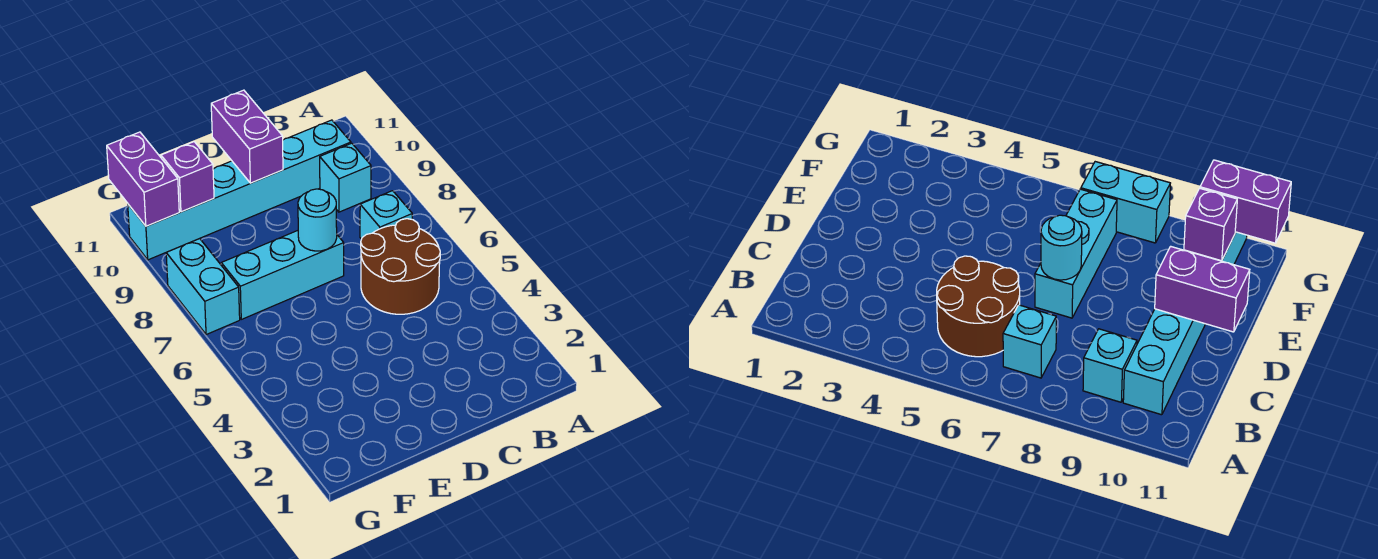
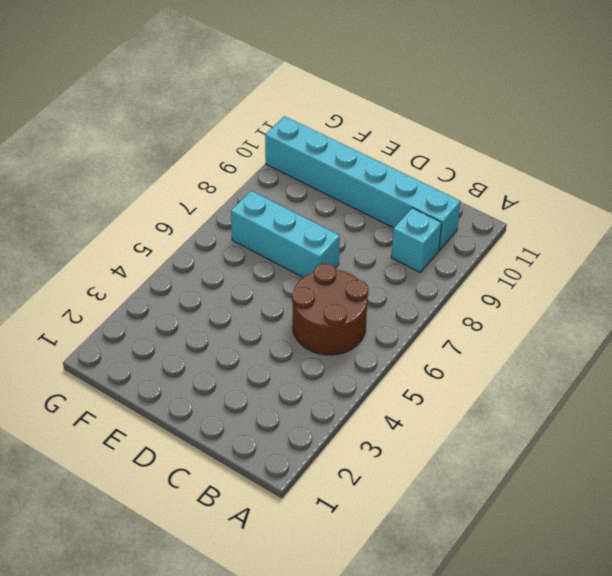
none -> cyan 1x1 brick [360,191,412,239]
none -> cyan 1x2 brick [166,239,240,335]

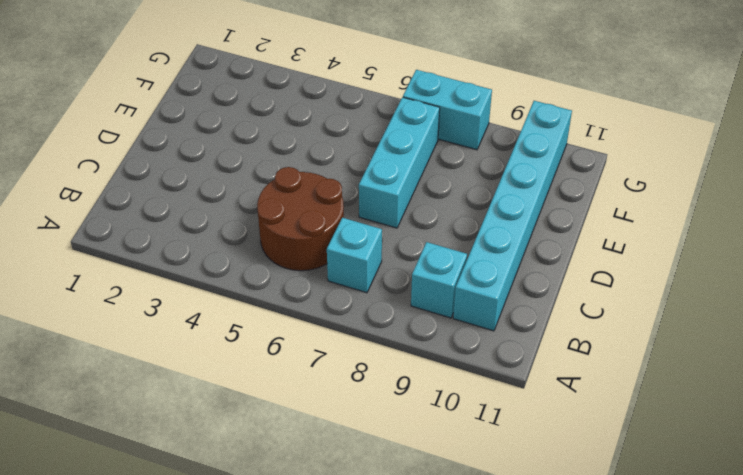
none -> cyan 1x1 round brick [298,189,337,251]
none -> purple 1x2 brick [211,90,283,183]

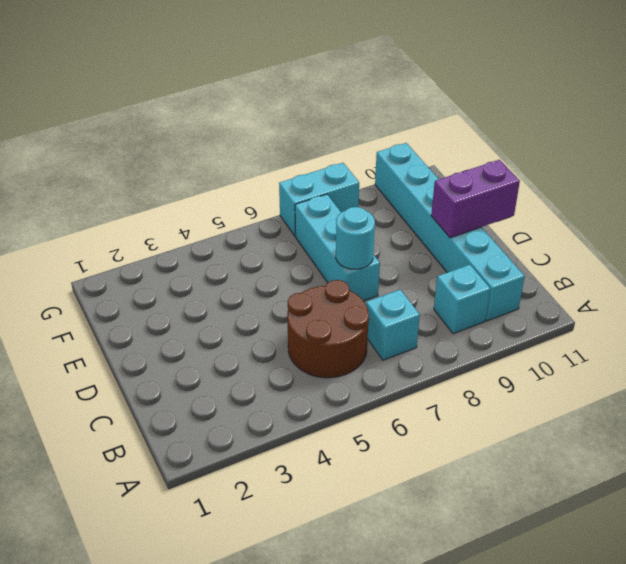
none -> purple 1x1 brick [161,142,214,212]
none -> purple 1x2 brick [107,132,179,226]

